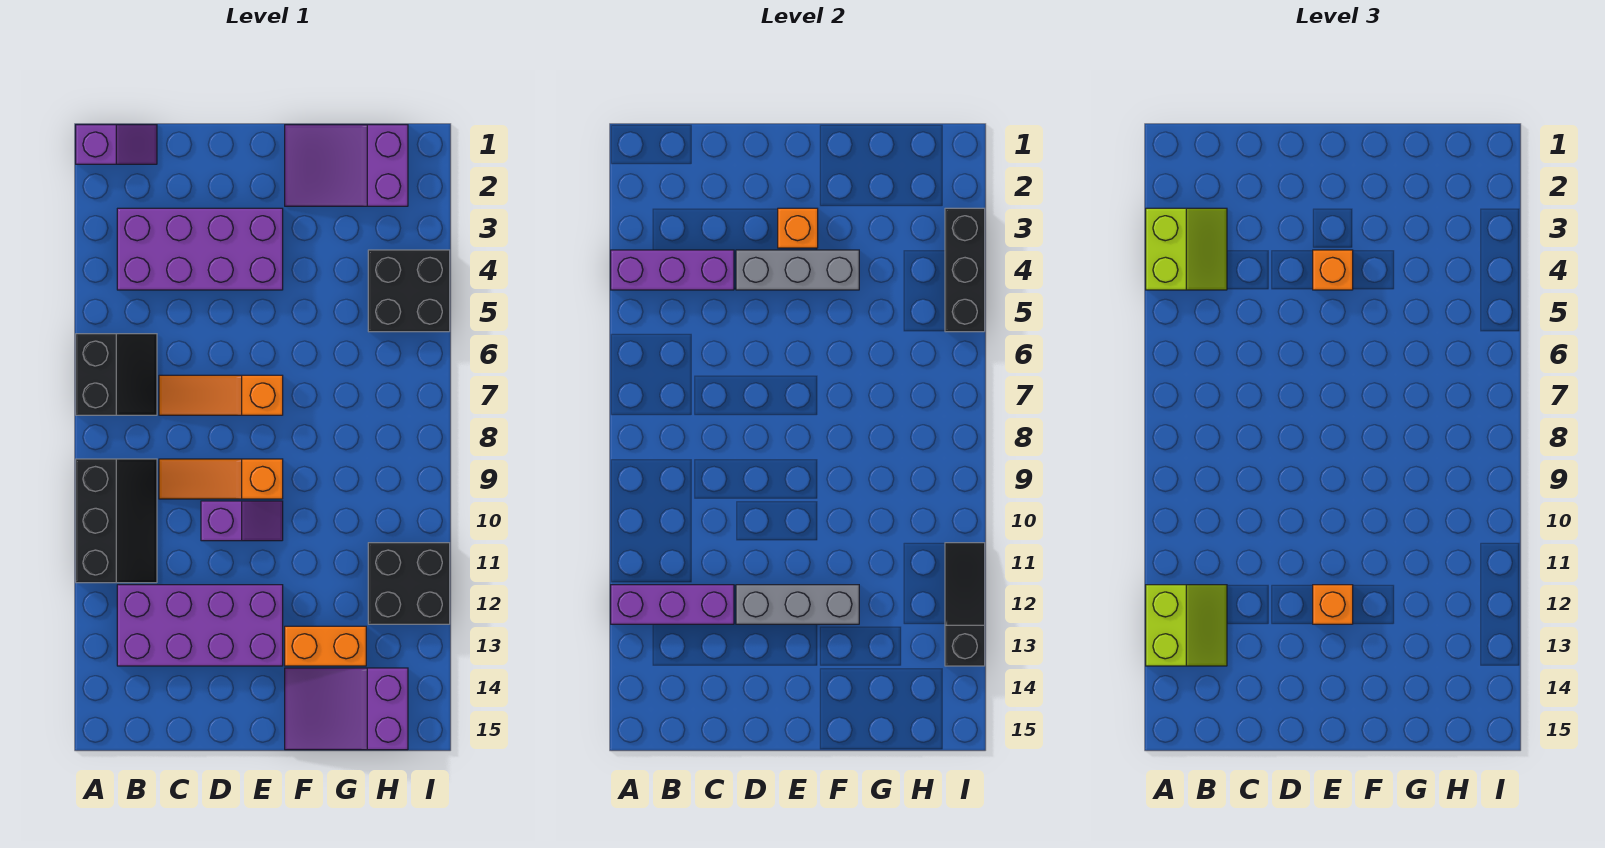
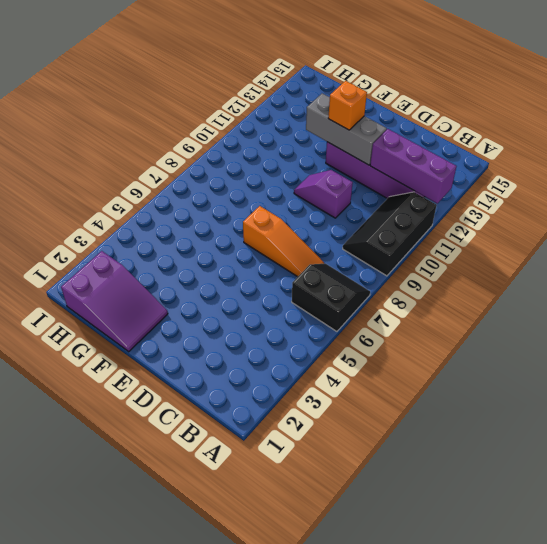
black 2x2 slope [292,264,370,331] -> black 2x2 slope turned to [76,334,157,415]
none -> purple 1x2 slope [76,125,157,164]
none -> purple 2x4 brick [117,208,283,290]
none -> orange 1x3 slope [159,459,283,499]

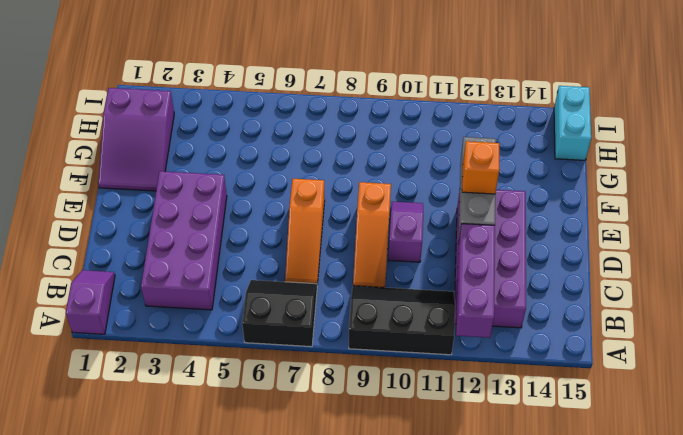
cyan 1x2 brick [554,86,591,160] -> purple 2x3 slope [285,668,408,750]
none -> orange 1x2 brick [285,626,366,666]
none -> black 2x2 brick [368,250,450,332]
none -> black 2x2 brick [368,543,450,624]

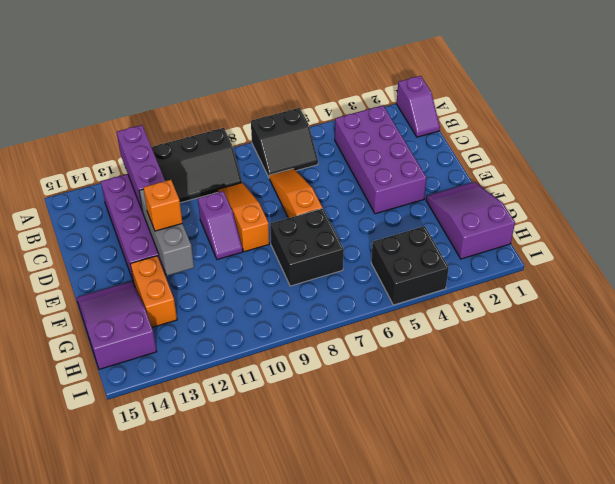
black 2x2 brick [270,208,344,286] -> black 2x2 brick moved to [368,543,450,624]
none -> purple 1x3 brick [611,250,734,290]
none -> grey 1x3 brick [736,250,859,290]
none -> orange 1x1 brick [778,208,818,248]

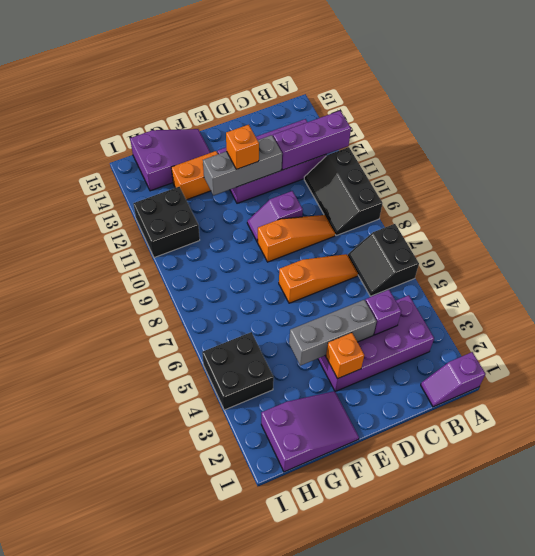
purple 1x1 brick [365,290,401,335] -> purple 1x3 brick [611,250,734,290]
none -> black 1x3 brick [945,208,985,332]
none -> black 1x3 slope [945,543,985,666]
none -> lime 2x2 slope [1146,208,1227,290]

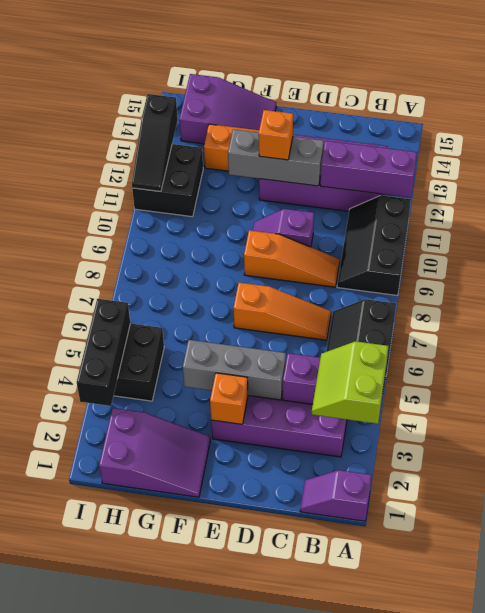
none -> lime 2x2 slope [1146,585,1227,666]
none -> orange 1x1 brick [1313,250,1353,290]

